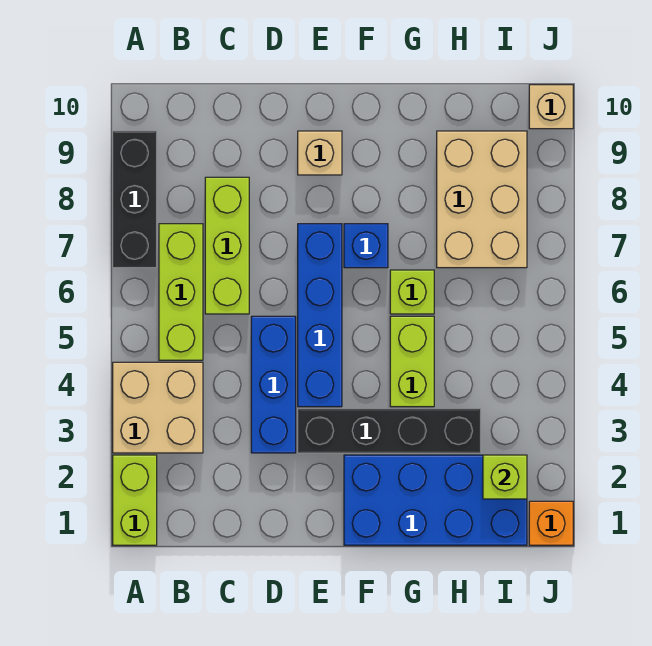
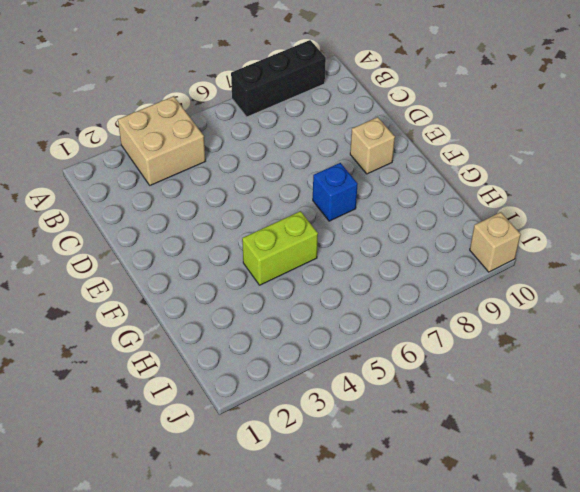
none -> lime 1x2 brick [113,455,157,545]
none -> lime 1x3 brick [159,224,203,360]
none -> lime 1x3 brick [205,177,249,314]

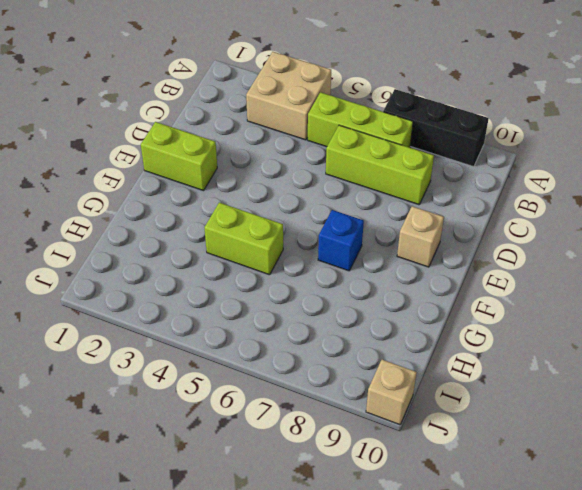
lime 1x2 brick [141,122,217,191] -> lime 1x2 brick moved to [113,455,157,545]
none -> blue 1x3 brick [251,316,296,453]
none -> black 1x4 brick [298,409,481,453]
none -> blue 1x4 brick [298,224,342,407]

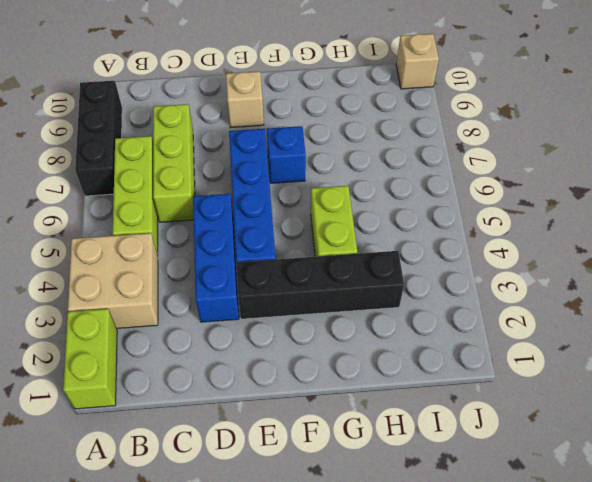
none -> blue 2x4 brick [344,455,527,545]
none -> lime 1x1 brick [390,270,434,314]
none -> tan 2x3 brick [437,131,527,268]

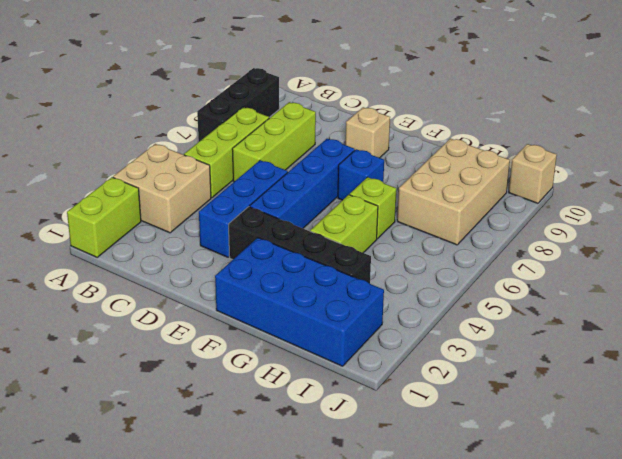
none -> orange 1x1 brick [529,501,573,545]
none -> lime 1x1 brick [483,455,527,499]

